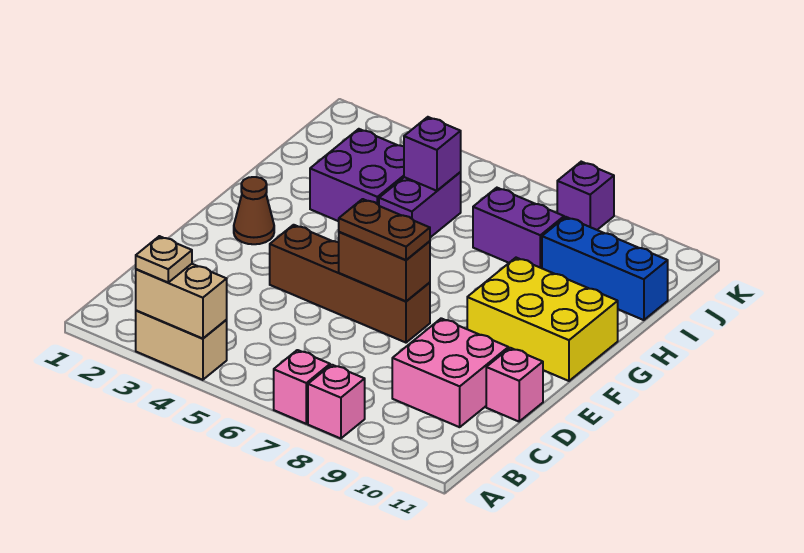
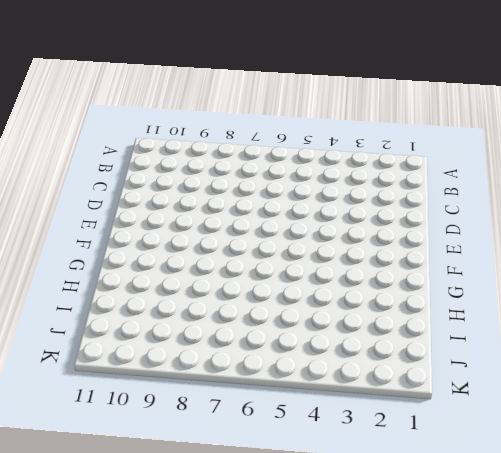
none -> tan 1x2 brick [136,310,227,380]
none -> pink 1x1 brick [274,350,330,424]
none -> pink 1x1 brick [308,365,365,439]

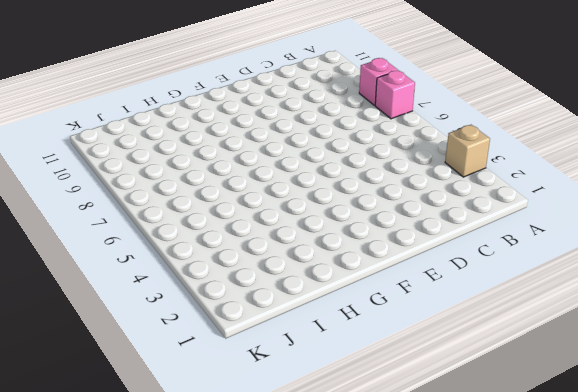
tan 1x1 brick [445,125,490,177] -> tan 1x2 brick [136,310,227,380]
none -> pink 2x2 brick [392,318,508,427]
none -> pink 1x1 brick [486,348,543,421]
none -> brown 1x4 brick [270,225,430,343]

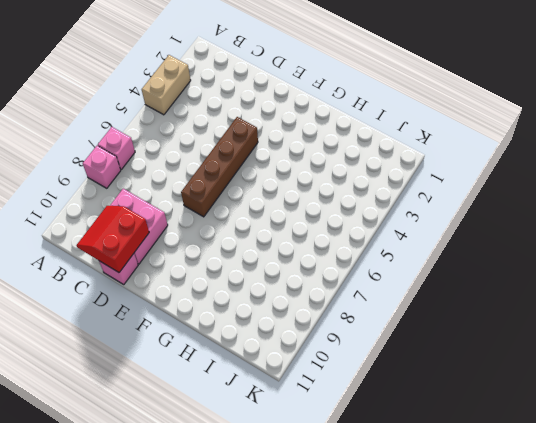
red 2x2 slope [77,206,149,272] -> none
none -> brown 1x1 cone [234,177,274,244]
none -> yellow 2x3 brick [467,258,618,381]
none -> purple 2x2 brick [310,129,404,221]

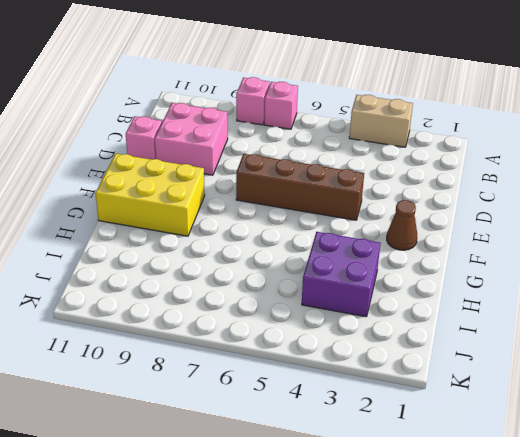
none -> purple 1x2 brick [379,172,461,237]
none -> purple 1x2 brick [473,188,564,268]
none -> blue 1x3 brick [542,217,668,320]

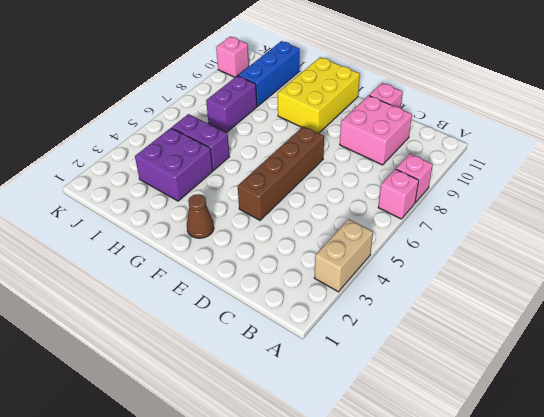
pink 1x1 brick [216,37,249,77] -> none
none -> purple 1x1 brick [557,162,614,230]
none -> tan 1x2 brick [136,264,227,339]
none -> brown 1x2 brick [339,232,430,301]

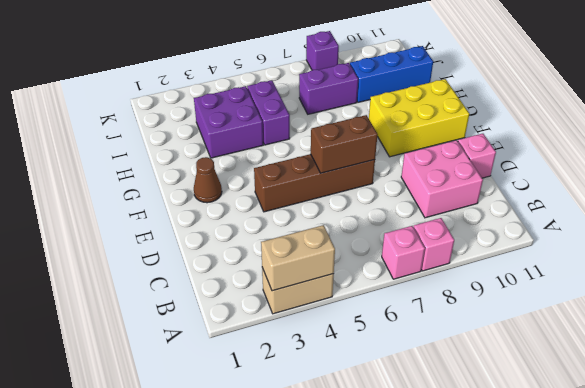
none -> purple 1x1 brick [404,117,461,191]
none -> tan 1x1 plate [136,236,192,282]
none -> brown 1x2 plate [339,199,430,260]

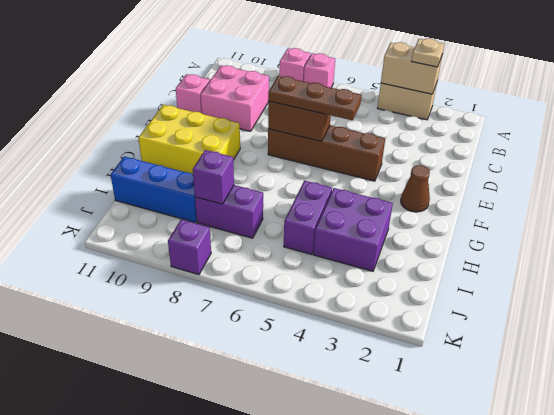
brown 1x3 plate [268,76,361,120] -> brown 1x2 plate [339,199,430,260]
purple 1x1 brick [193,150,234,204] -> purple 1x1 brick moved to [404,117,461,191]

